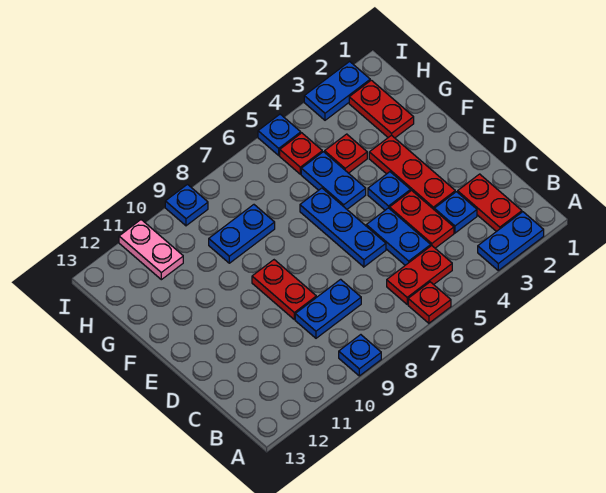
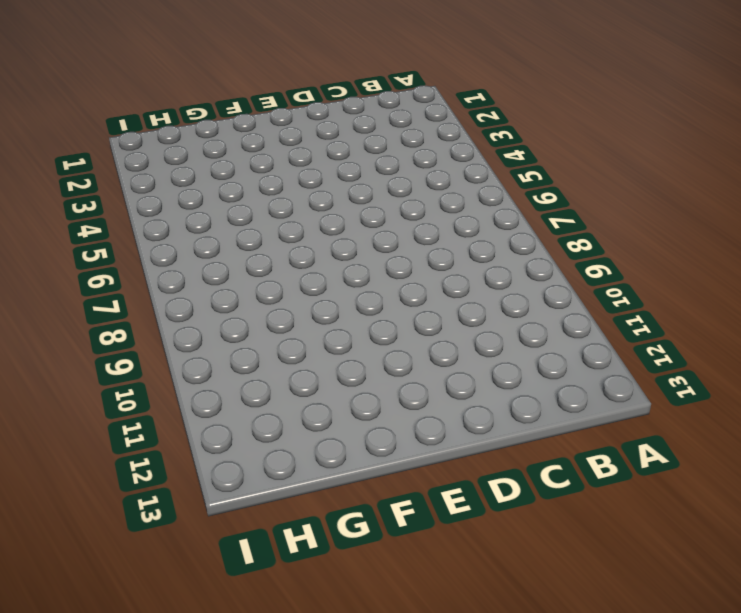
none -> blue 1x2 plate [478,212,544,270]
none -> red 1x1 plate [408,282,451,323]
none -> blue 1x1 plate [339,335,381,376]

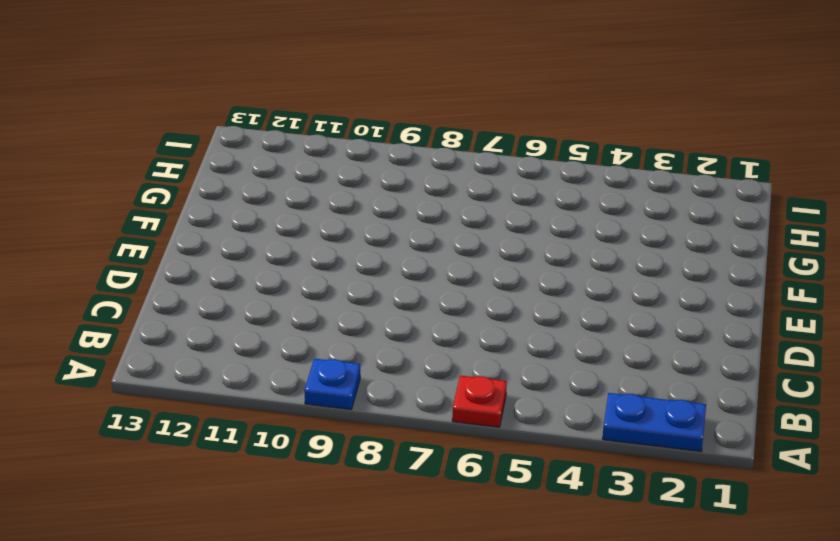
none -> red 1x2 plate [458,174,522,232]
none -> red 1x2 plate [387,246,452,304]
none -> blue 1x1 plate [434,192,477,233]

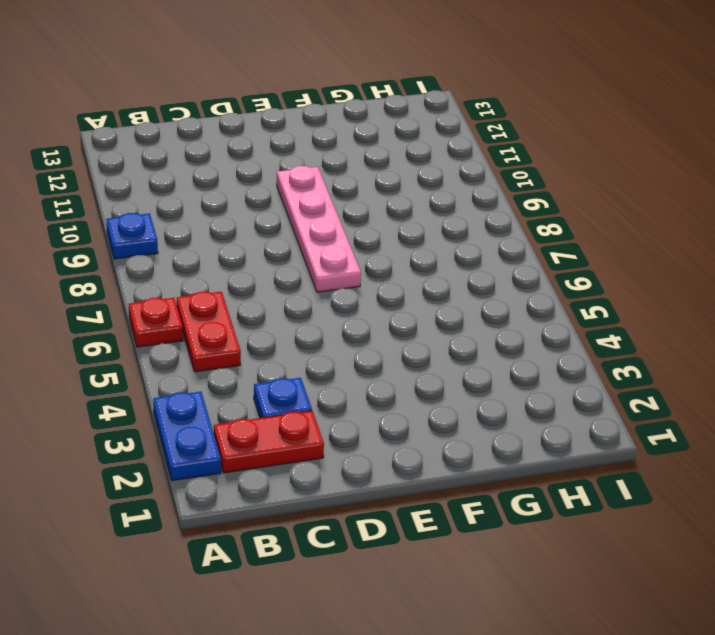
pink 1x4 plate [277,166,361,292] -> red 1x2 plate [252,260,316,320]
none -> red 1x2 plate [390,190,454,248]
none -> blue 1x2 plate [366,208,431,265]
none -> blue 1x2 plate [295,279,361,338]

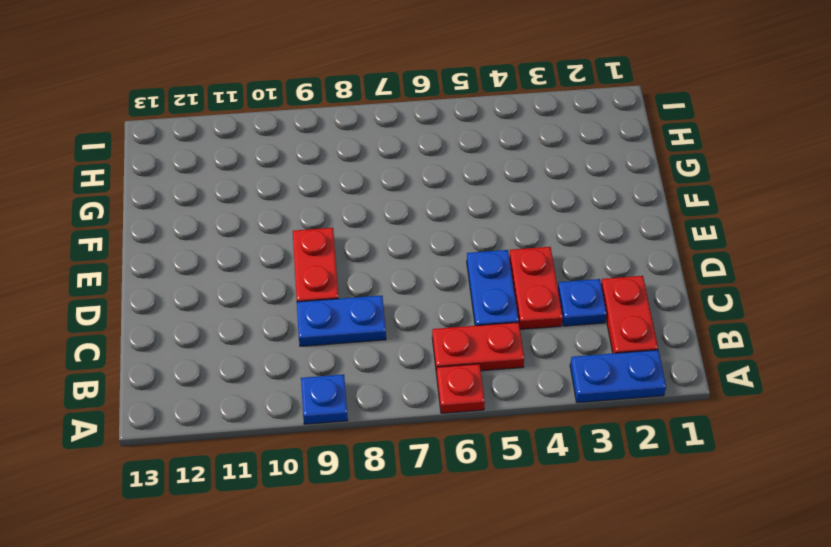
none -> red 1x3 plate [369,135,455,209]
none -> blue 1x3 plate [300,188,386,267]
none -> blue 1x1 plate [368,172,411,210]

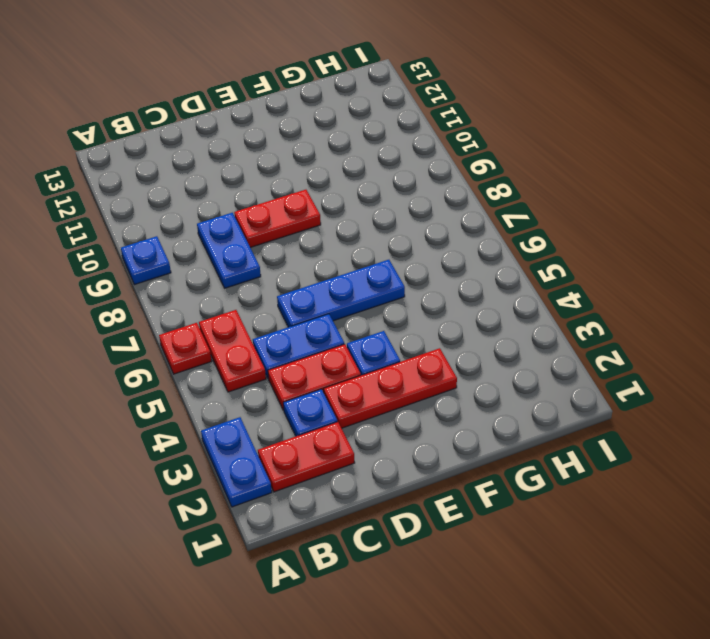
none -> blue 1x2 plate [301,152,366,209]
none -> red 1x2 plate [349,80,414,138]
none -> red 1x1 plate [325,134,367,173]

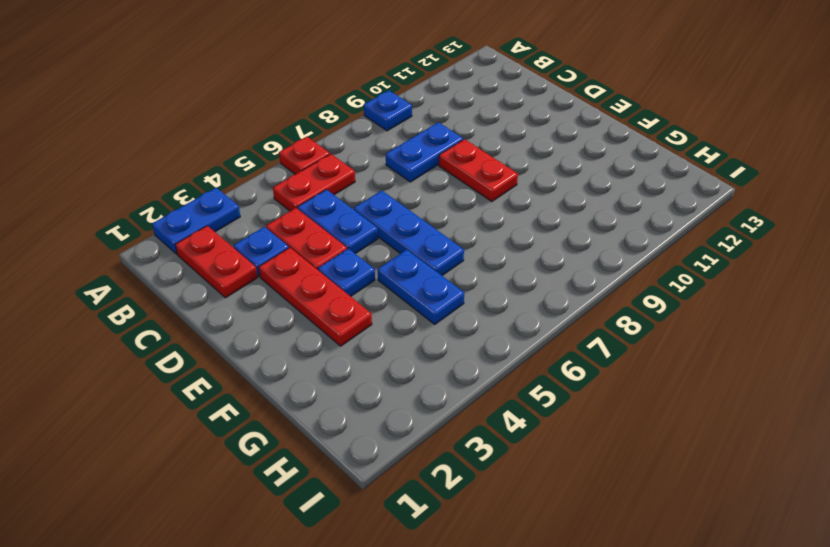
none -> red 1x2 plate [349,80,414,138]
none -> red 1x1 plate [325,134,367,173]
none -> blue 1x2 plate [209,205,275,263]

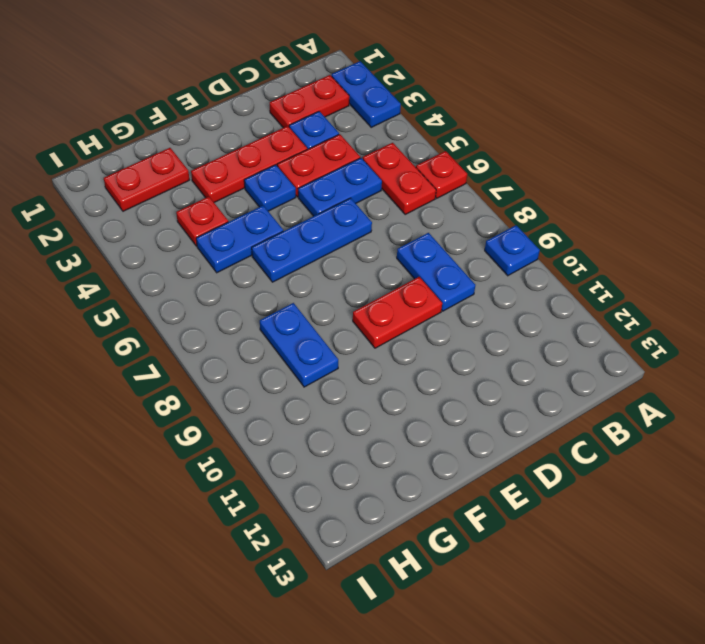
none -> red 1x1 plate [280,133,322,174]
none -> pink 1x2 plate [119,220,183,280]
none -> blue 1x2 plate [304,61,370,120]

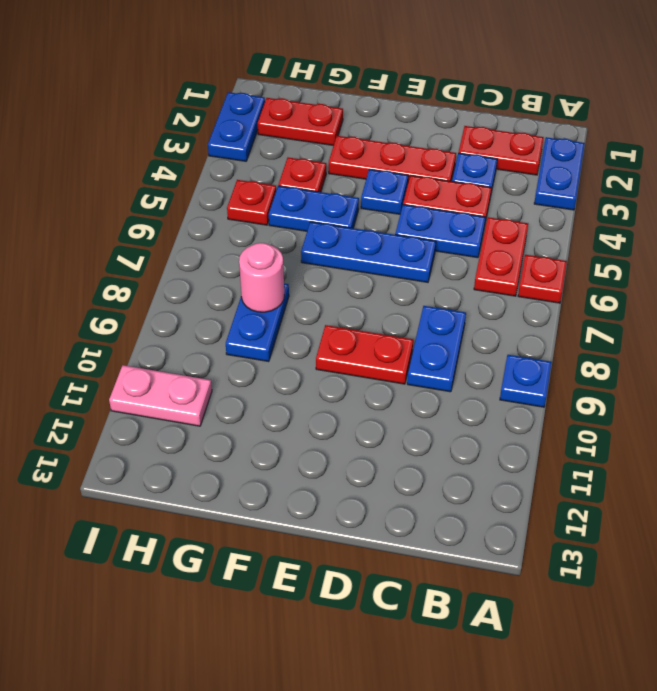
pink 1x1 round brick [239,243,284,312] -> none
none -> blue 1x1 plate [258,114,301,155]
none -> blue 1x1 plate [165,184,208,226]

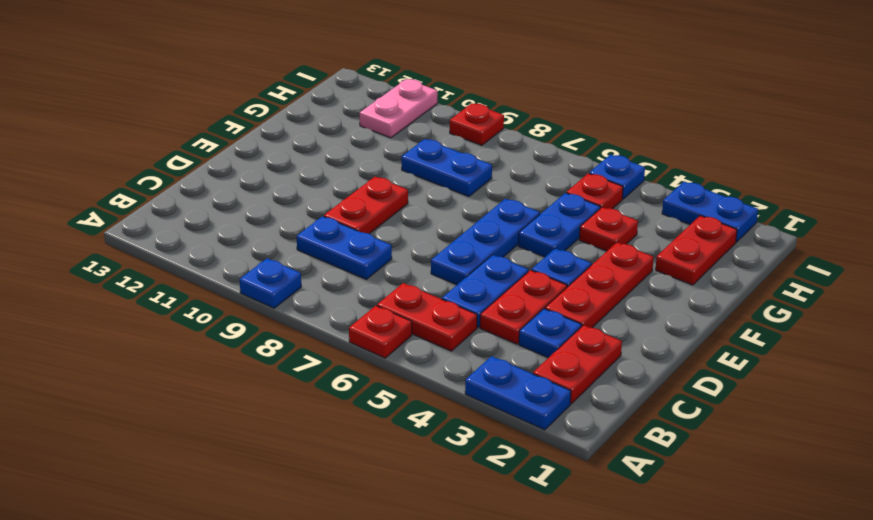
red 1x1 plate [450,103,504,145] -> blue 1x1 plate [165,184,208,226]

